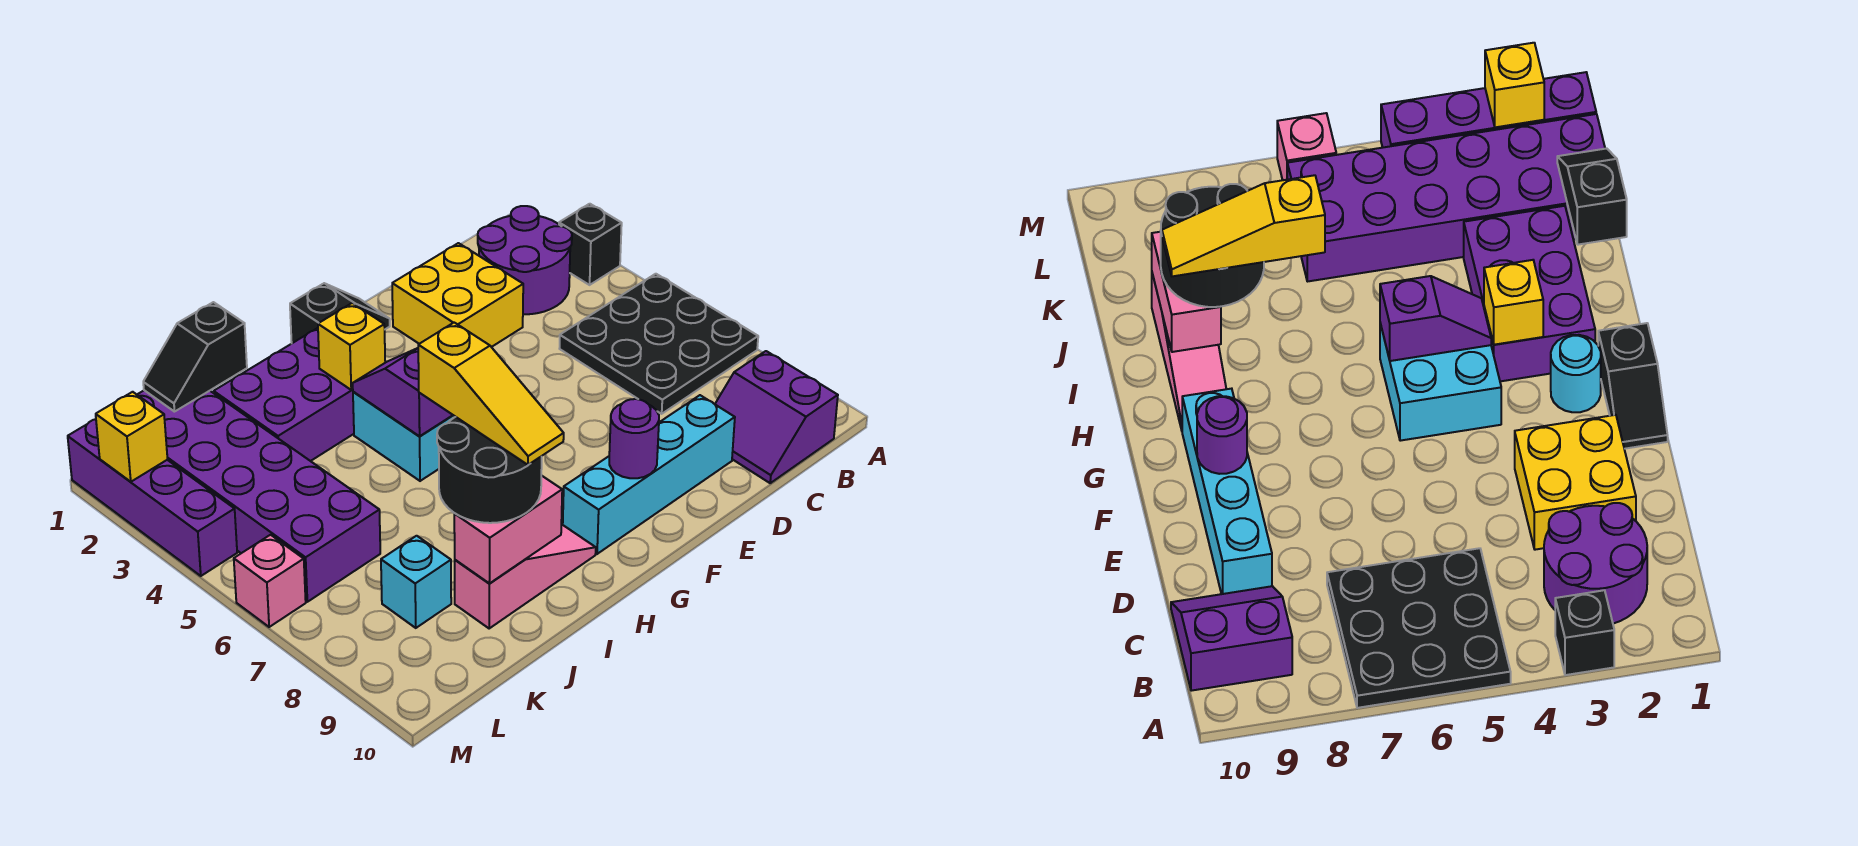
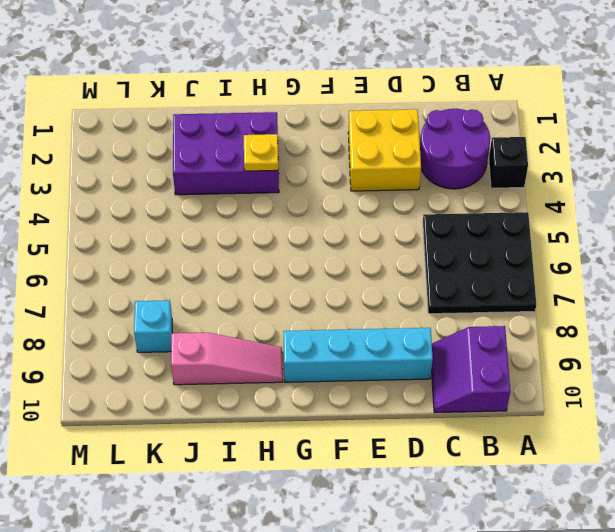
yellow 1x1 plate [244,134,278,171] -> yellow 1x1 brick [318,303,385,390]
none -> black 1x2 slope [290,283,390,343]
none -> cyan 1x1 round brick [1551,335,1601,412]
none -> cyan 2x2 brick [353,392,455,481]

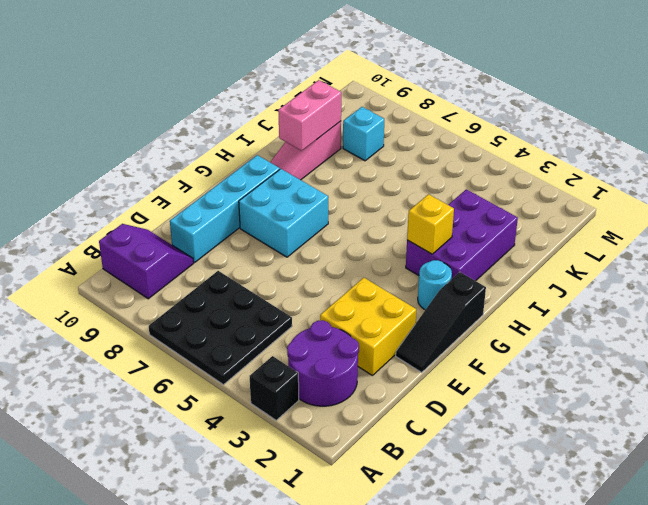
black 1x3 slope [396,272,486,372] -> black 1x2 slope [290,283,390,343]
cyan 2x2 brick [239,169,328,257] -> cyan 2x2 brick moved to [353,392,455,481]
none -> purple 2x6 brick [137,390,380,602]
none -> purple 1x4 brick [68,419,237,576]
none -> pink 1x1 brick [234,535,306,627]

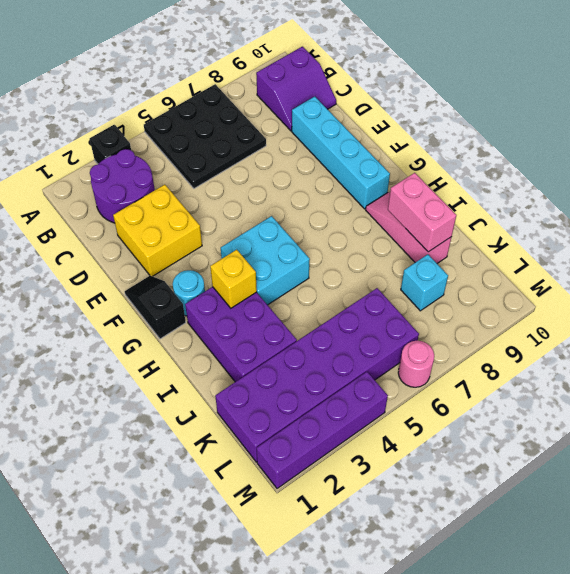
pink 1x1 round brick [398,341,434,387] -> pink 1x1 brick [234,535,306,627]
none -> purple 1x1 round brick [609,399,659,478]
none -> purple 1x2 slope [353,348,452,436]
none -> black 1x2 slope [143,302,247,412]

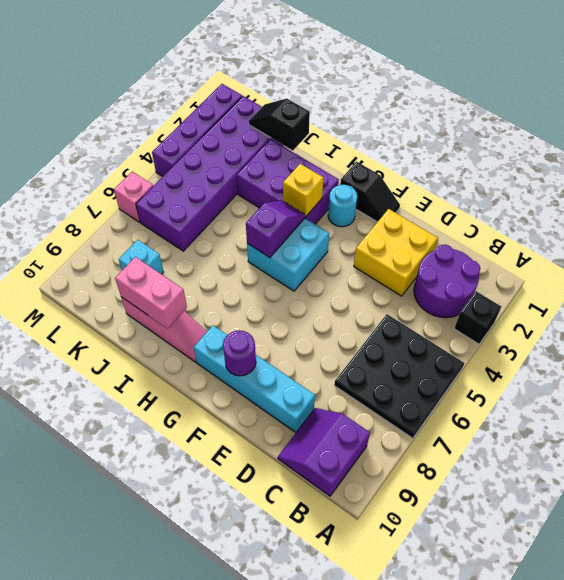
none -> yellow 1x1 brick [96,392,168,482]
none -> black 2x2 round brick [437,417,542,523]
none -> yellow 1x3 slope [418,323,564,465]

